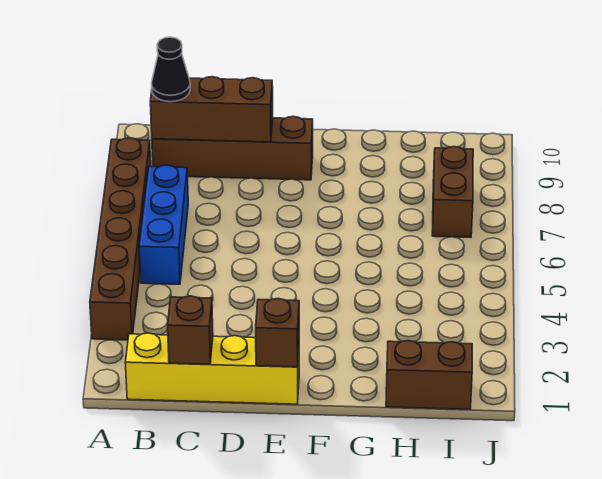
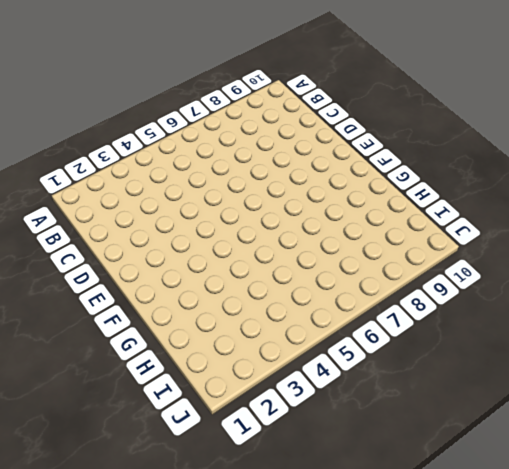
none -> brown 1x6 brick [90,138,151,340]
none -> yellow 1x4 brick [125,333,299,404]

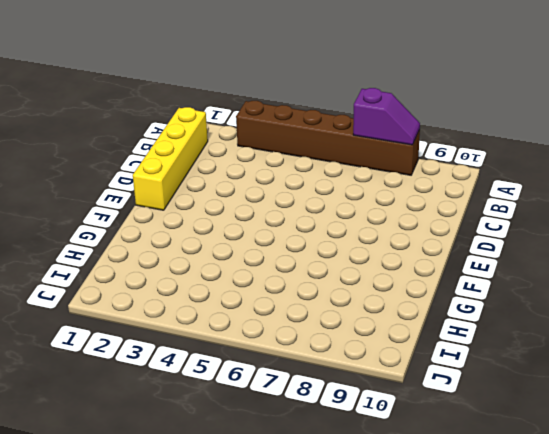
purple 1x2 slope [353,88,420,145] -> none
none -> blue 1x3 brick [139,165,188,284]
none -> brown 1x4 brick [152,116,313,180]

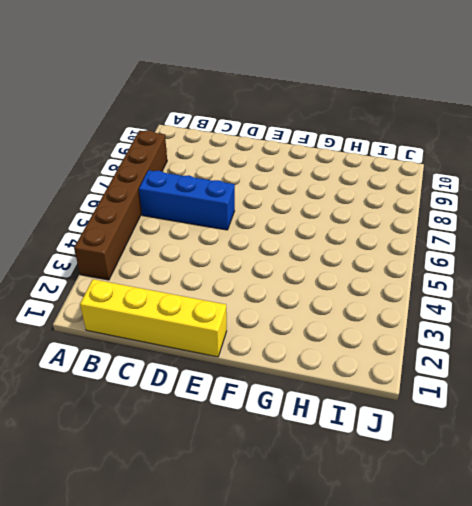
blue 1x3 brick [139,170,235,230] -> blue 1x3 brick turned to [139,165,188,284]
none -> brown 1x4 brick [152,116,313,180]
none -> brown 1x2 brick [386,341,472,409]

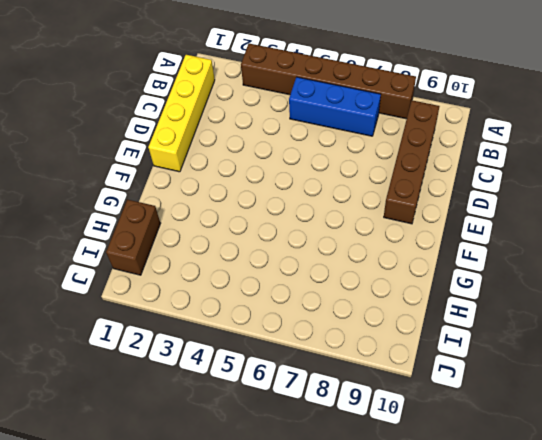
none -> brown 1x2 brick [432,147,473,237]
none -> brown 1x3 brick [150,77,273,142]

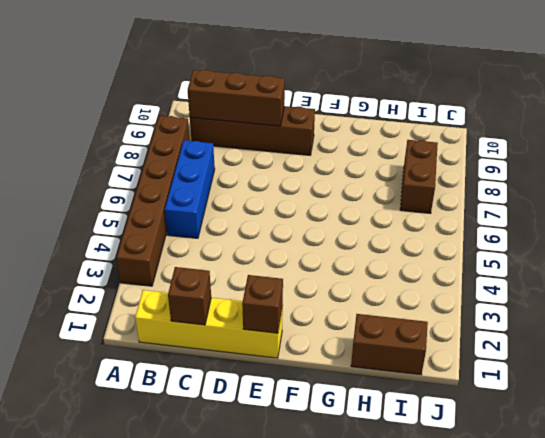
none -> black 1x1 cone [152,37,190,102]

